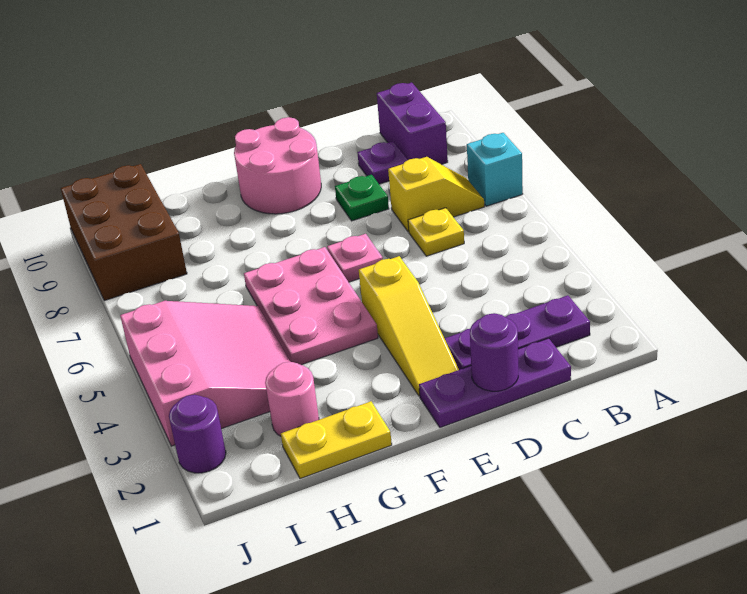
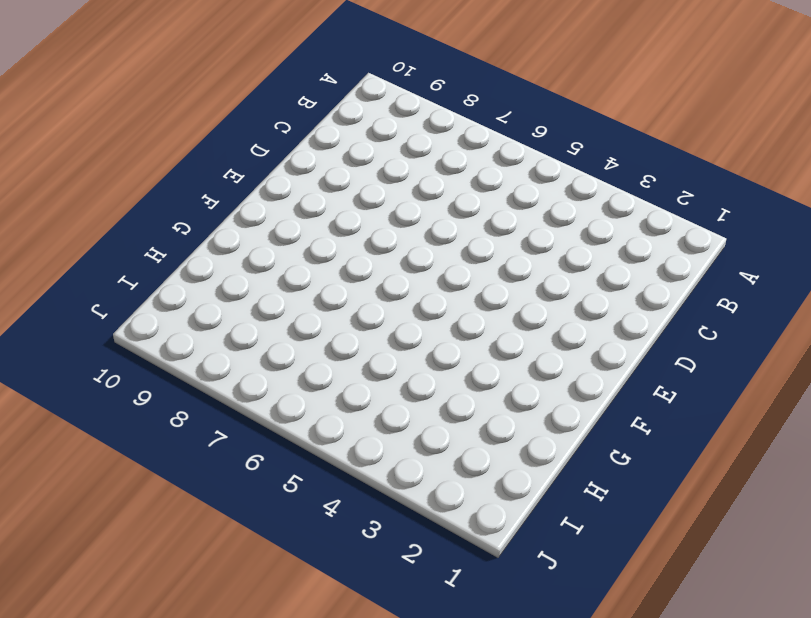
none -> cyan 1x1 brick [467,133,523,206]
none -> purple 1x3 plate [445,295,590,370]
none -> yellow 1x2 slope [388,157,484,232]

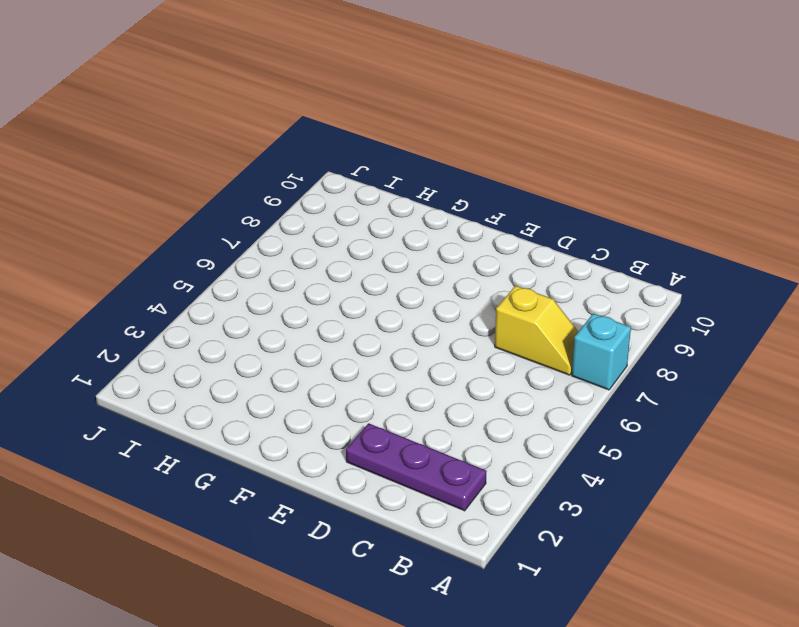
none -> purple 1x2 brick [377,83,448,165]
none -> purple 1x3 plate [419,338,571,428]
none -> yellow 1x1 plate [408,208,464,256]

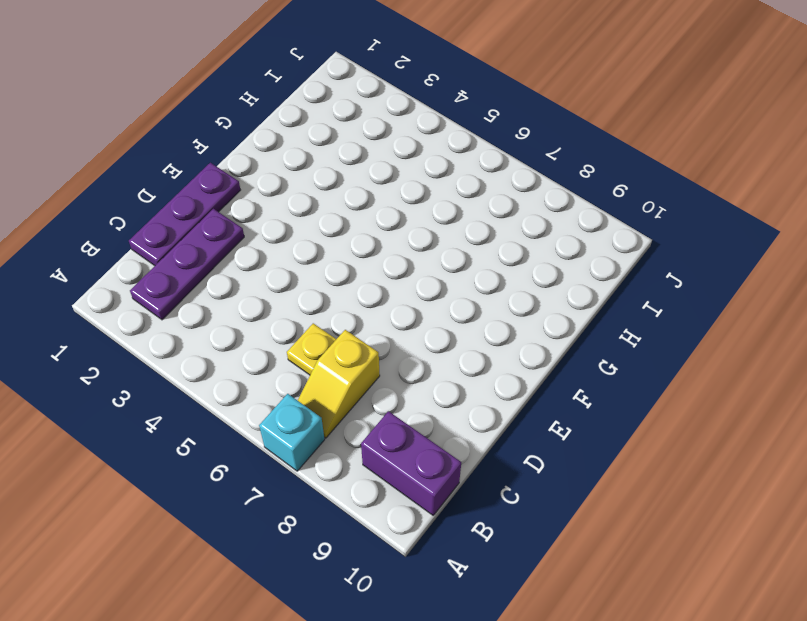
none -> purple 1x1 plate [357,141,408,184]
none -> green 1x1 plate [335,175,389,221]
none -> yellow 1x3 slope [359,256,459,396]

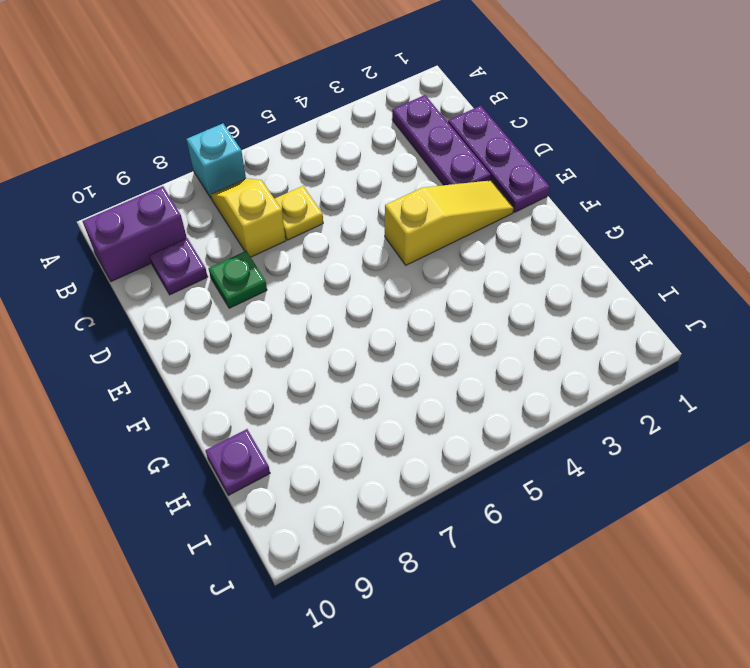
purple 1x1 plate [205,429,270,495] -> none
none -> pink 1x1 plate [327,234,383,282]
none -> pink 2x2 round brick [234,117,321,214]
none -> pink 2x3 plate [244,247,378,365]

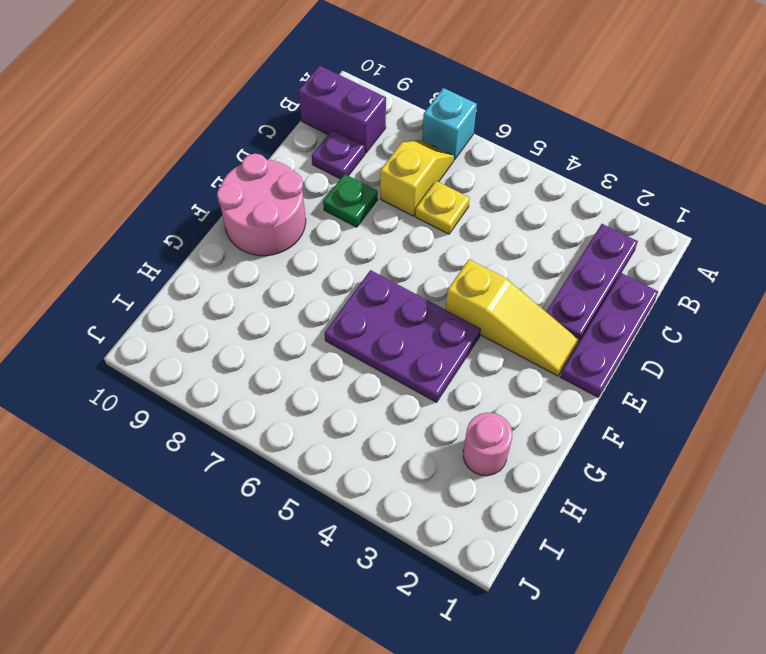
purple 2x3 plate [325,270,481,402] -> pink 2x3 plate [244,247,378,365]
none -> pink 1x1 plate [327,234,383,282]
none -> yellow 1x2 plate [281,401,392,479]
none -> pink 3x3 slope [120,301,290,446]

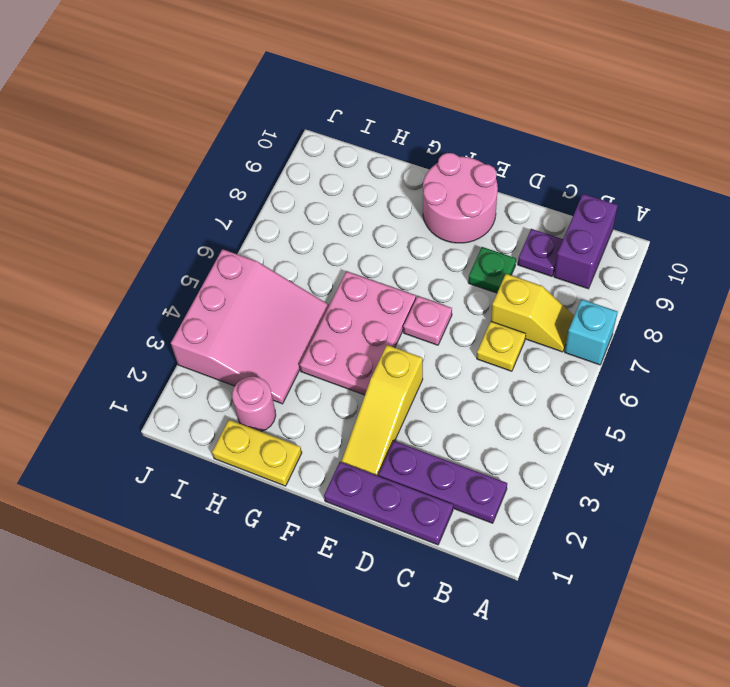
none -> brown 2x3 brick [61,164,187,301]
none -> purple 1x1 round brick [169,395,226,473]
none -> purple 1x1 round brick [470,313,518,391]

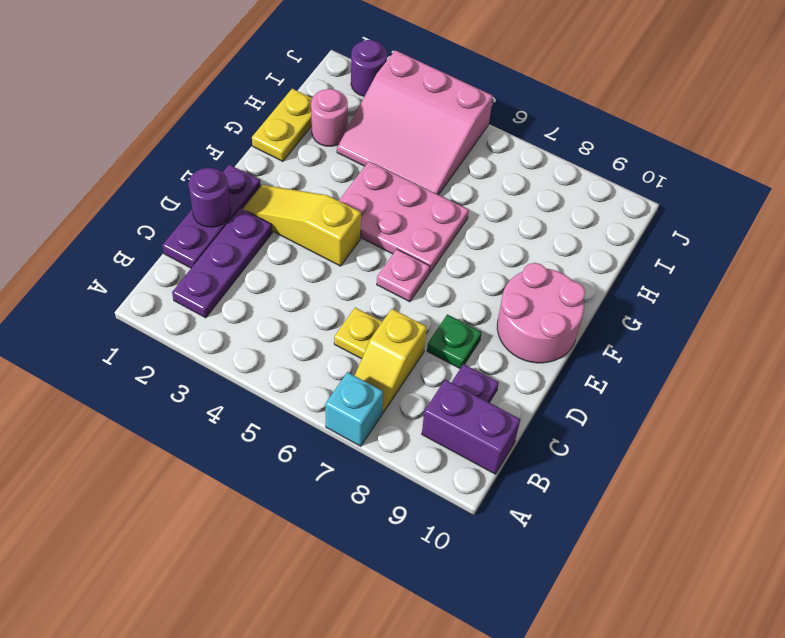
none -> brown 2x3 brick [61,164,187,301]

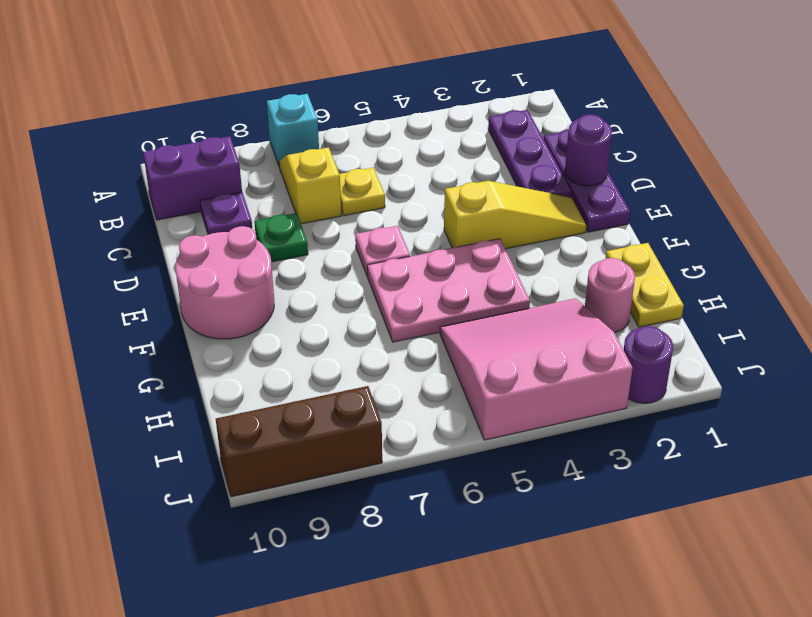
brown 1x3 brick [216,386,382,497] -> brown 2x3 brick [61,164,187,301]

